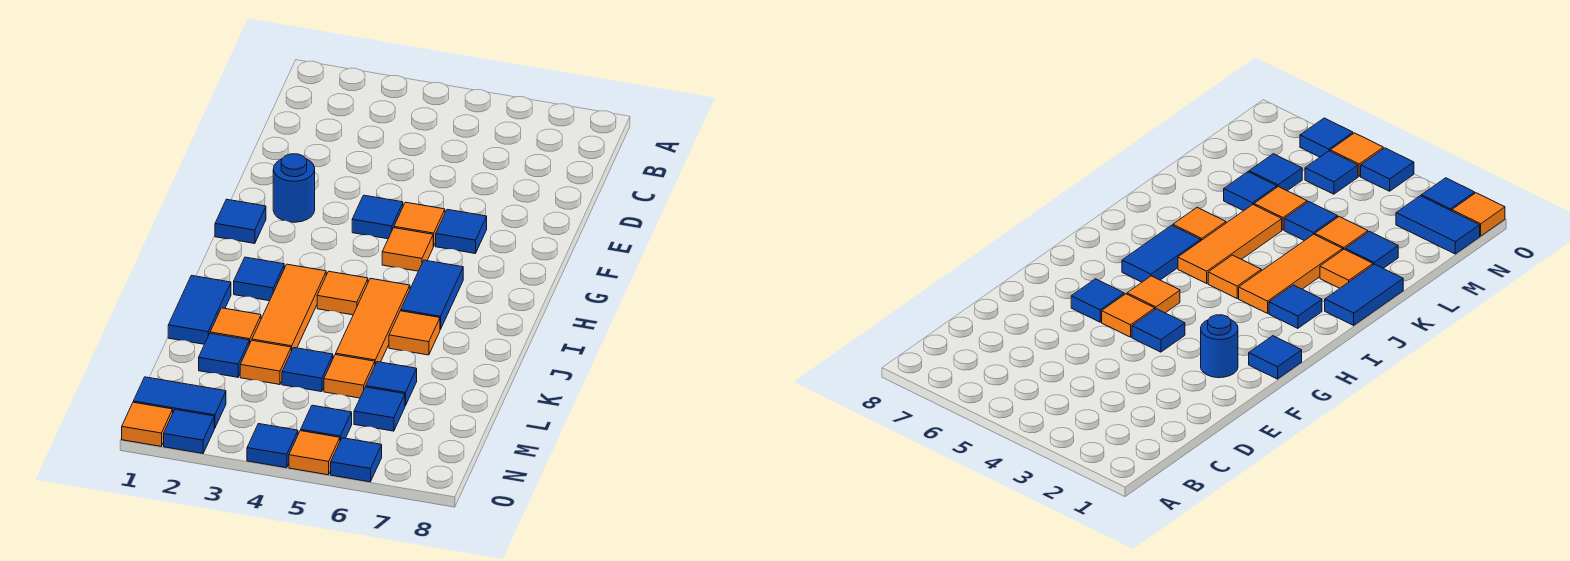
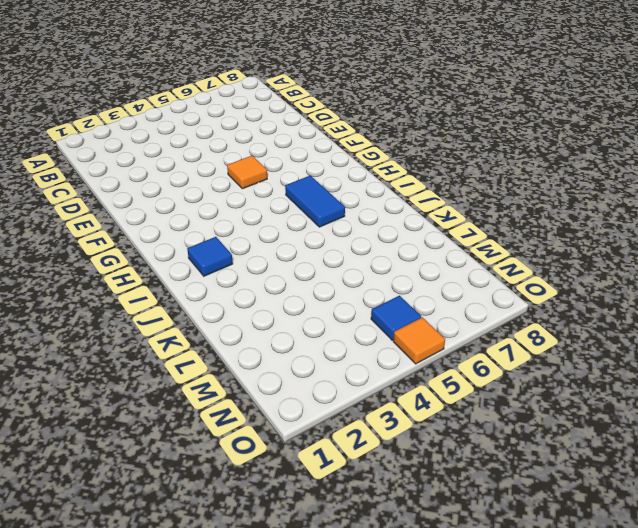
none -> blue 1x1 round brick [273,154,315,222]
none -> blue 1x1 tile [352,195,403,239]
none -> blue 1x1 tile [436,209,487,254]

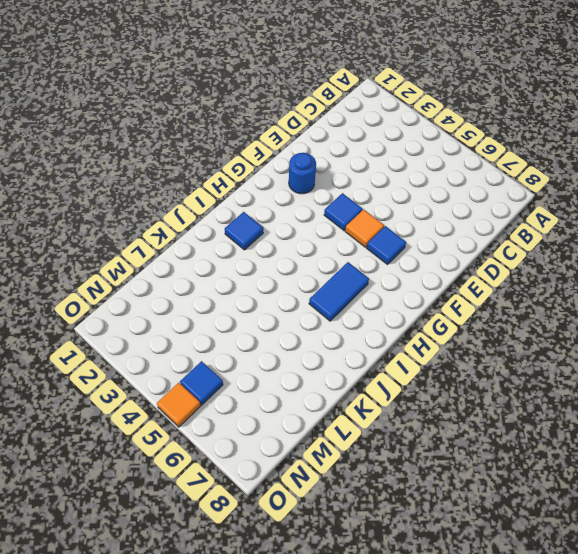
none -> blue 1x1 tile [215,199,266,244]
none -> orange 1x1 tile [382,228,434,271]
none -> orange 1x3 tile [252,264,326,351]

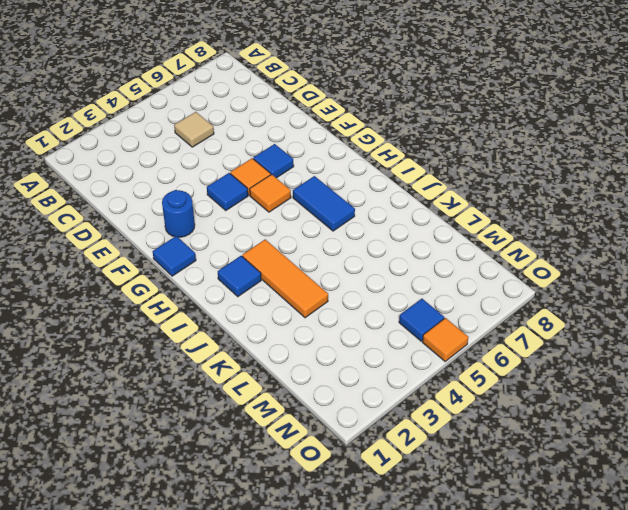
tan 1x1 tile [174,112,214,147] -> none
none -> orange 1x1 tile [317,271,368,315]
none -> orange 1x3 tile [336,278,410,364]
none -> blue 1x2 tile [168,276,231,344]

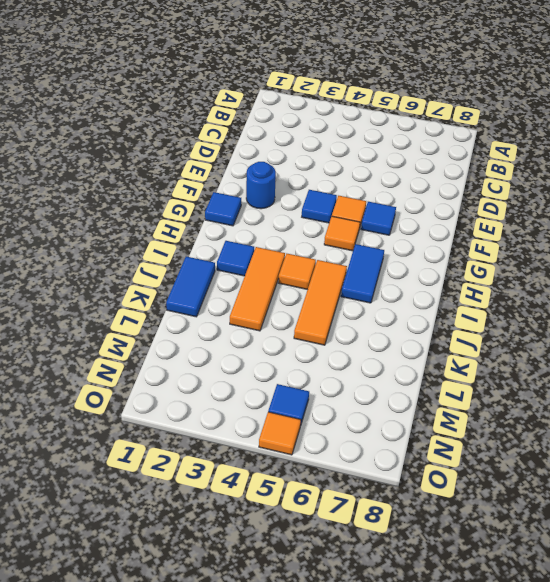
none -> orange 1x1 tile [389,311,440,355]
none -> orange 1x1 tile [210,308,261,344]
none -> blue 1x1 tile [199,333,249,377]

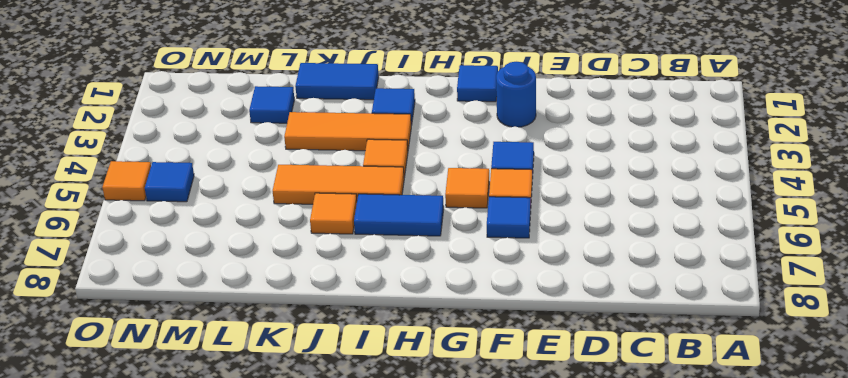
none -> orange 1x1 tile [210,308,261,344]
none -> orange 1x1 tile [240,341,291,385]
none -> blue 1x1 tile [282,348,333,392]

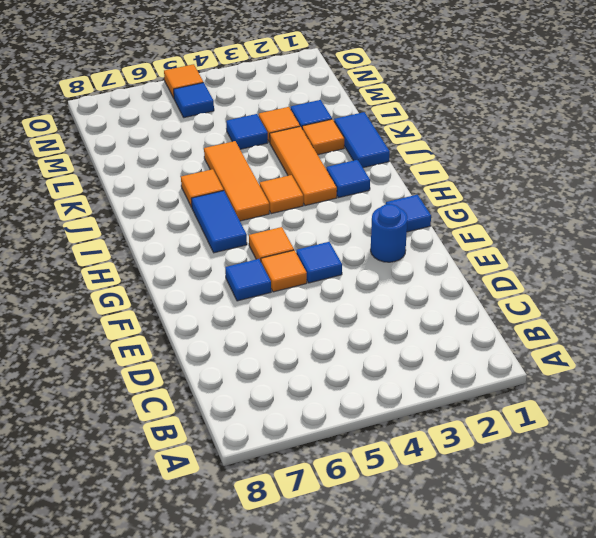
none -> orange 1x1 tile [324,355,375,398]
none -> blue 1x1 tile [366,362,417,406]
none -> blue 1x1 tile [354,387,405,431]

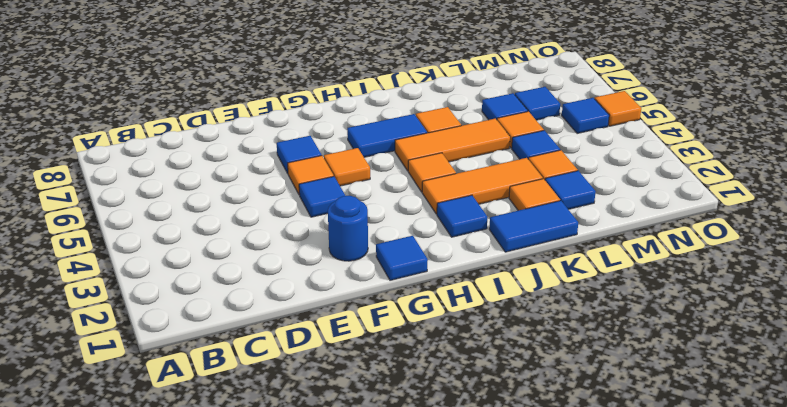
none -> blue 1x2 tile [133,377,226,428]
none -> orange 1x1 tile [122,402,173,446]
none -> blue 1x1 tile [164,410,214,454]

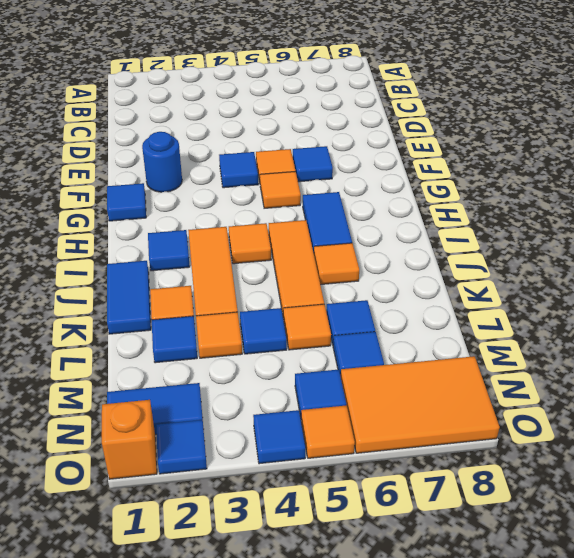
orange 2x3 tile [341,356,500,453] -> blue 1x1 tile [331,438,382,482]
orange 1x1 brick [102,400,157,479] -> orange 1x1 tile [122,402,173,446]

